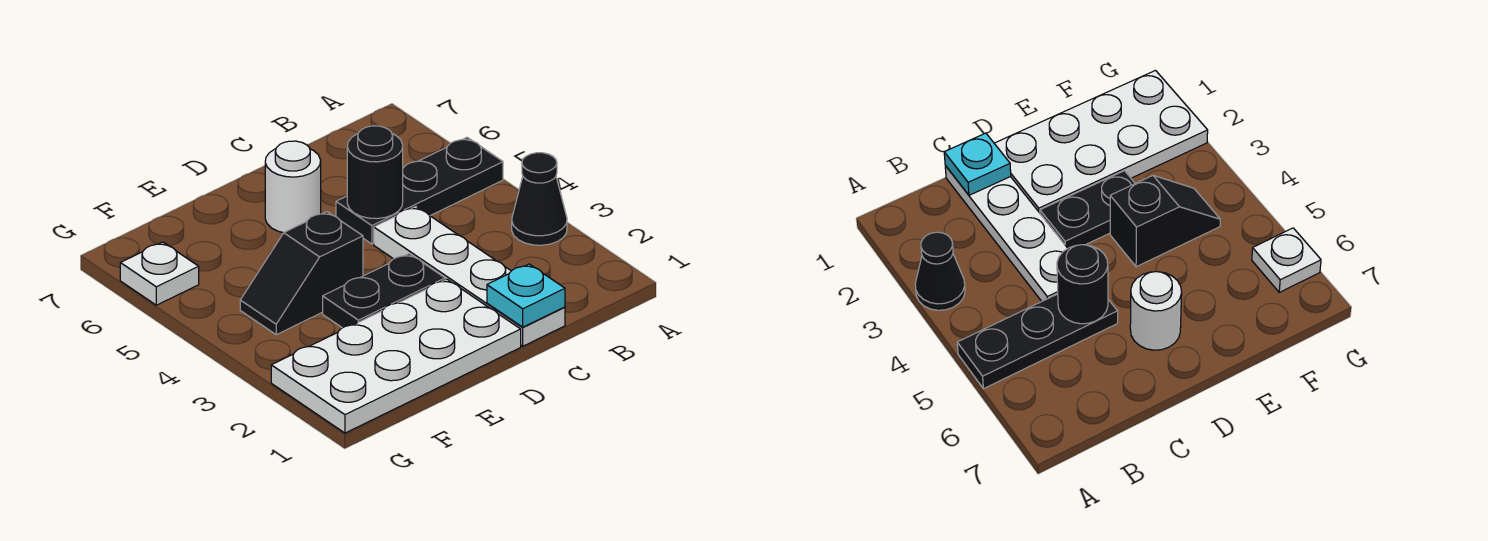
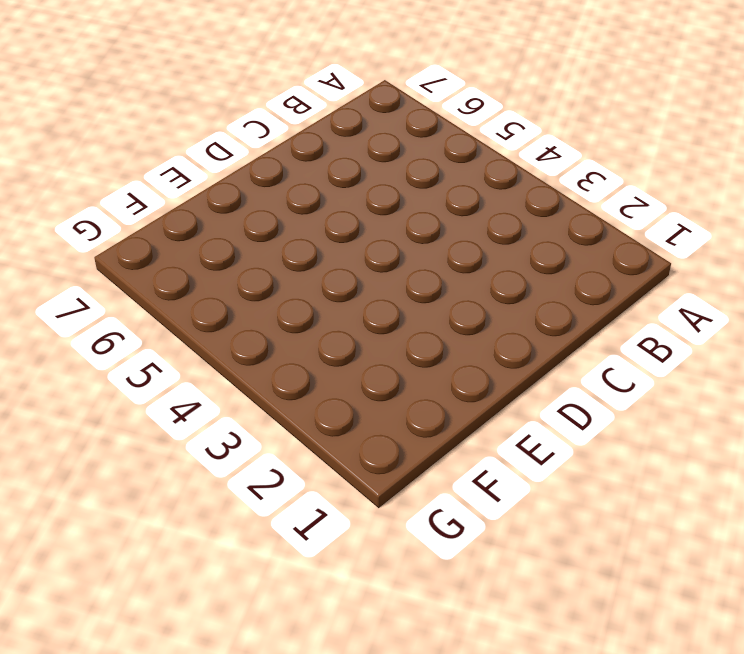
none -> black 1x1 cone [512,153,567,245]
none -> black 1x3 plate [336,138,503,244]

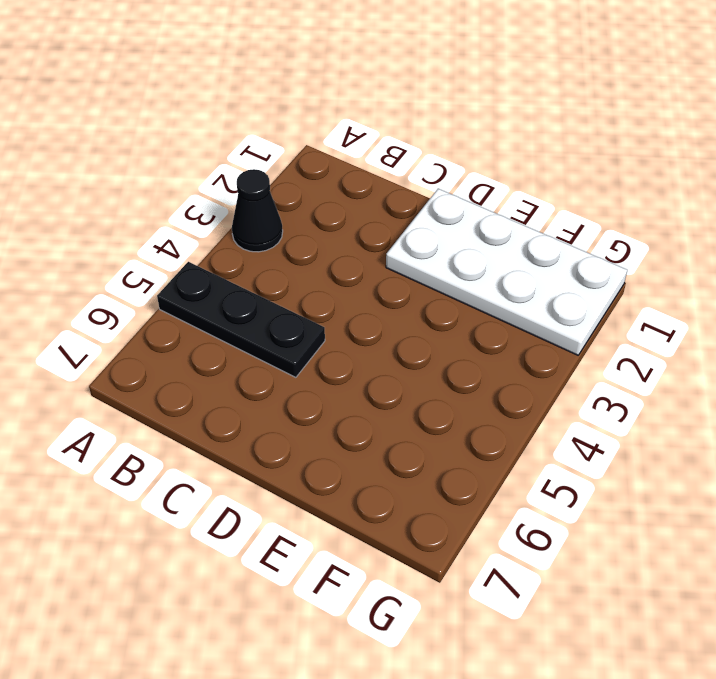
none -> white 1x4 plate [374,207,565,346]
none -> black 1x2 plate [323,254,445,328]

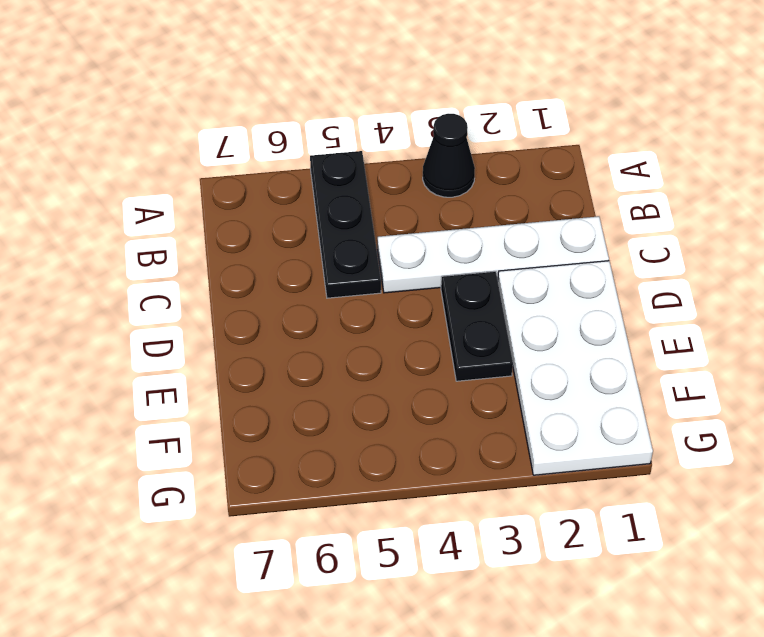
none -> white 1x1 round brick [265,141,321,233]
none -> black 1x2 slope [240,212,363,335]

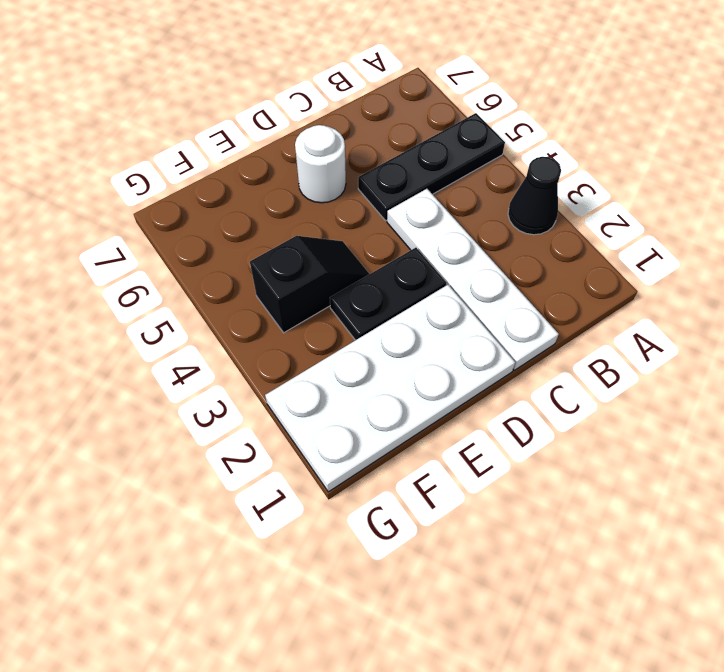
black 1x2 slope [250,236,369,333] -> black 1x2 slope turned to [240,212,363,335]
none -> white 1x1 plate [120,242,199,305]
none -> cyan 1x1 plate [487,264,565,327]

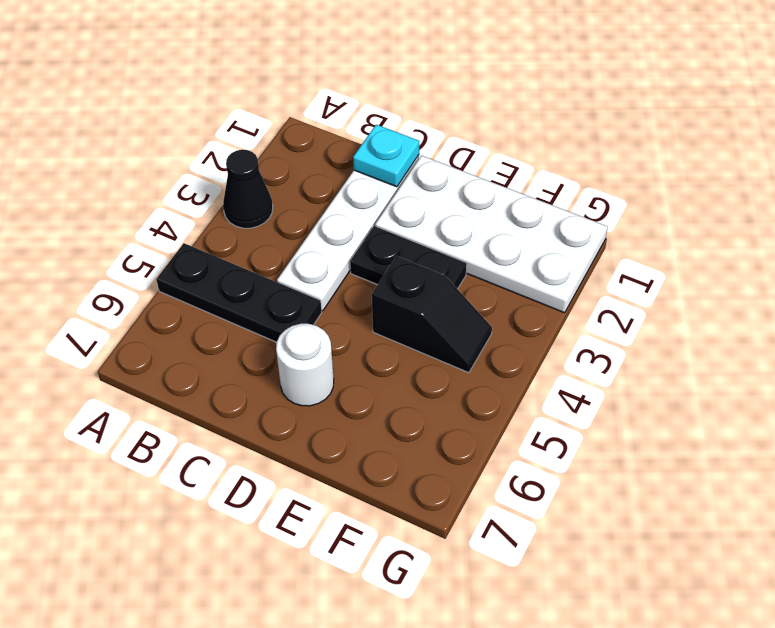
none -> white 1x1 plate [120,242,199,305]
none -> black 1x1 round brick [347,126,403,219]

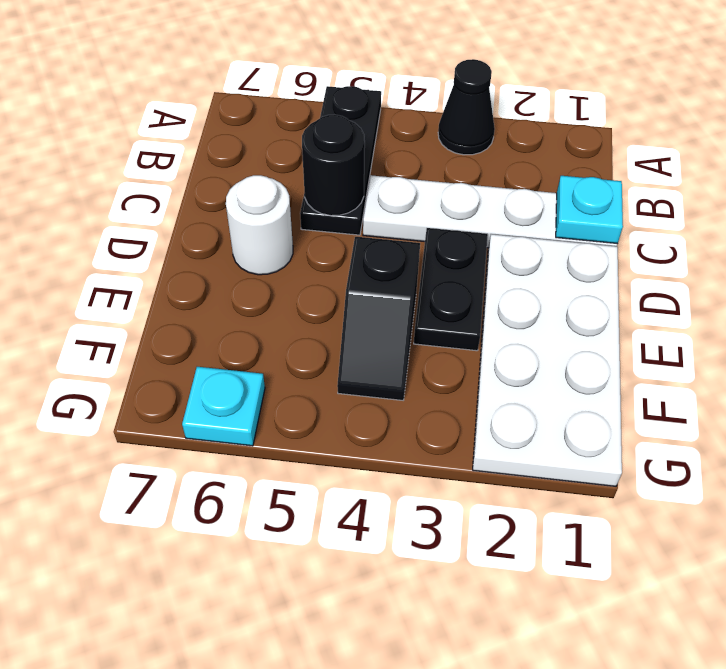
cyan 1x1 plate [182,367,265,446] -> white 1x1 plate [120,242,199,305]

